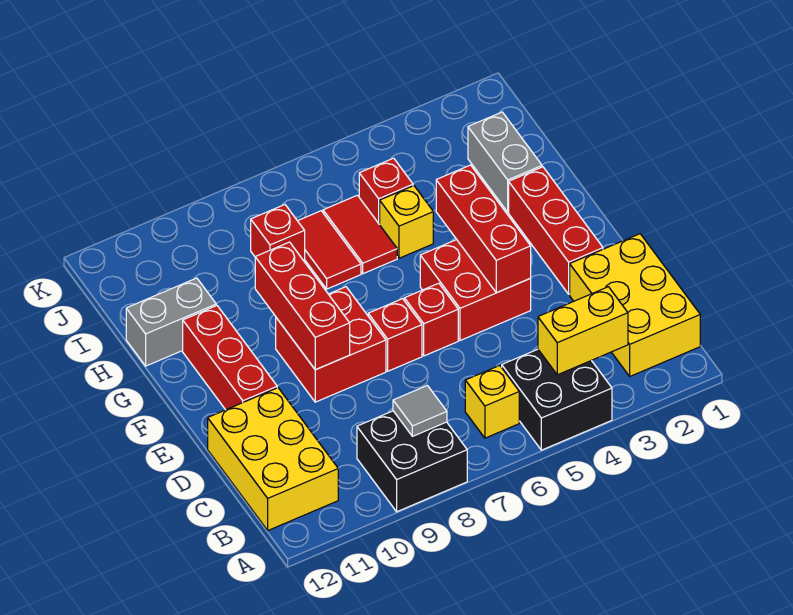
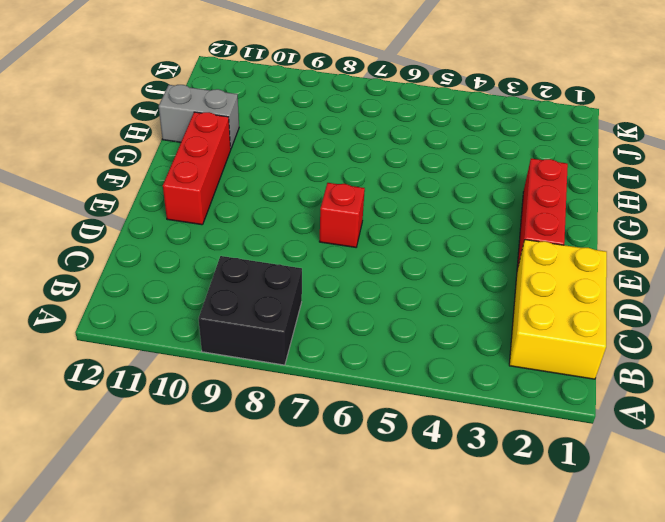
none -> black 2x2 brick [502,349,612,450]
none -> yellow 1x1 brick [465,366,519,438]
none -> yellow 2x3 brick [208,388,338,530]

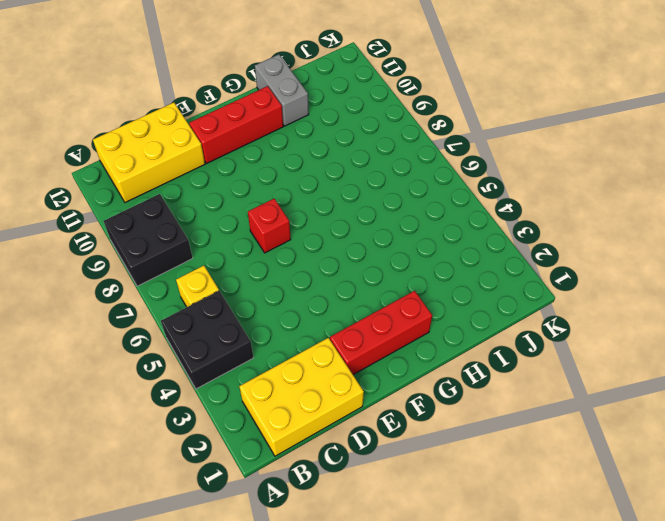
none -> red 2x2 brick [420,240,531,341]
none -> red 1x1 brick [404,283,458,356]
none -> red 2x2 brick [276,287,386,402]

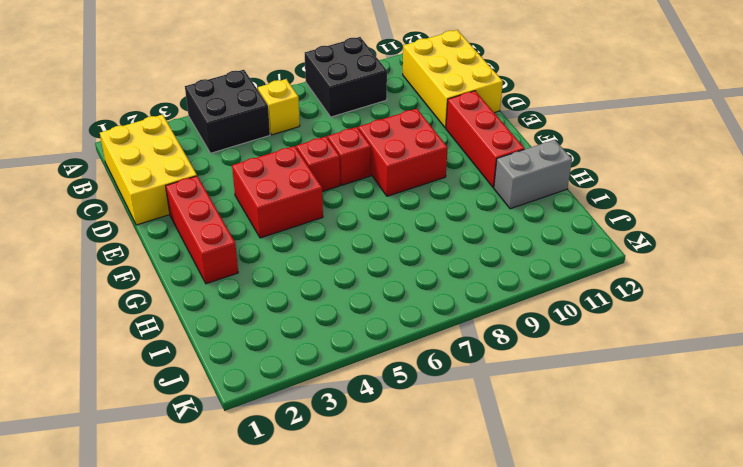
none -> grey 1x2 brick [468,112,542,212]
none -> yellow 1x1 brick [380,186,433,258]
none -> red 1x2 tile [323,195,397,274]

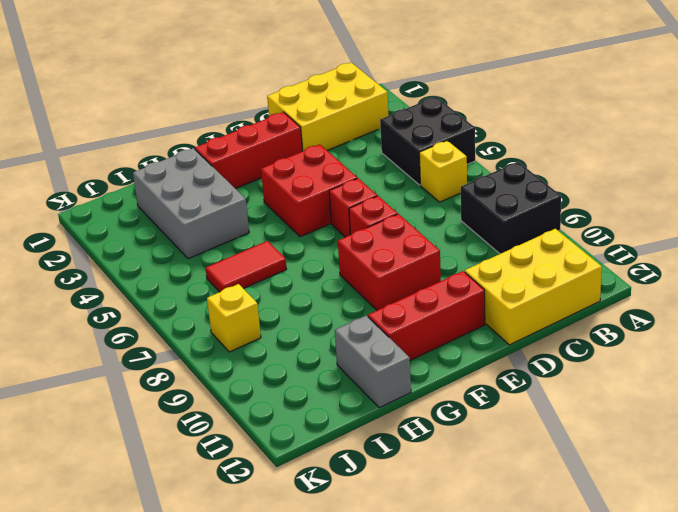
grey 2x3 brick [133,148,249,259] -> grey 1x2 brick [468,112,542,212]
yellow 1x1 brick [207,284,261,352] -> yellow 1x1 brick moved to [380,186,433,258]
none -> red 1x2 tile [298,211,361,289]
none -> red 1x1 brick [359,158,413,225]
none -> red 1x1 brick [251,205,305,262]

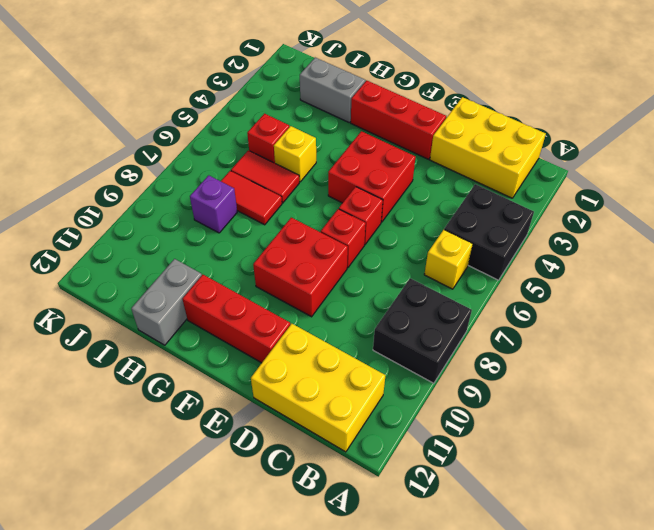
purple 1x1 brick [190,175,237,233] -> red 1x1 brick [251,205,305,262]
none -> yellow 1x2 brick [538,287,628,375]
none -> grey 1x1 tile [393,385,447,436]
none -> red 1x3 brick [436,165,531,293]

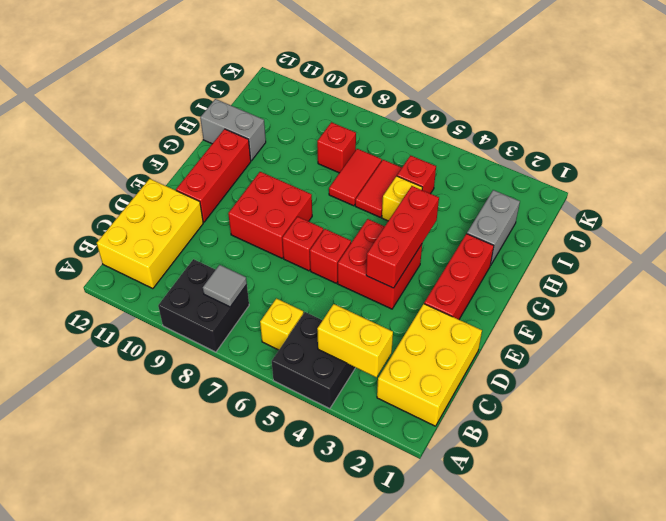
none -> red 1x3 brick [255,242,350,370]

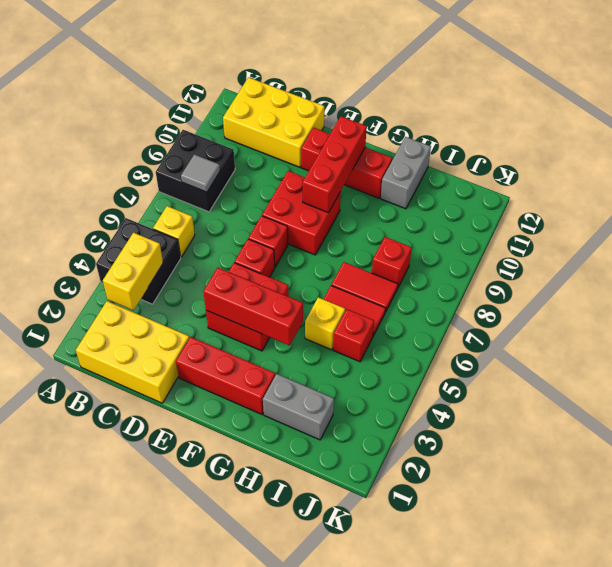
red 1x3 brick [302,116,367,213] -> red 1x3 brick turned to [255,242,350,370]

